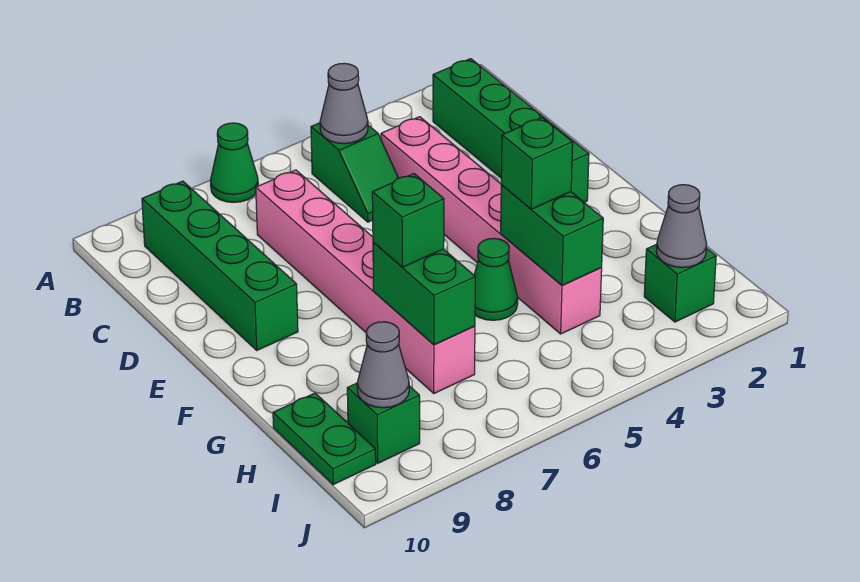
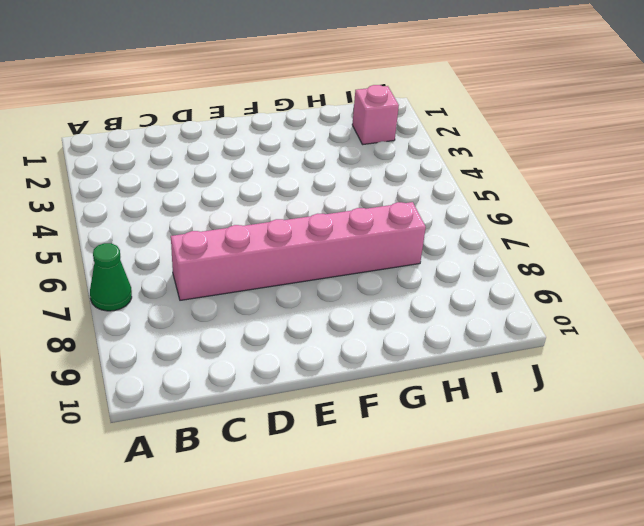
pink 1x1 brick [352,85,399,145] -> green 1x1 brick [644,244,716,322]
none -> green 1x4 brick [433,59,589,202]
none -> green 1x2 slope [311,123,398,222]
none -> green 1x4 brick [142,181,298,350]

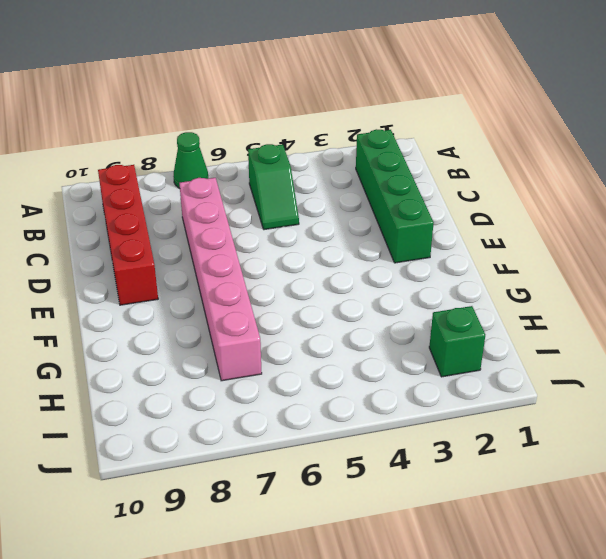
red 1x4 brick [98,165,158,305] -> green 1x4 brick [142,181,298,350]
none -> pink 1x6 brick [381,117,602,334]
none -> green 1x1 cone [474,238,518,320]
none -> green 1x2 plate [273,393,376,485]

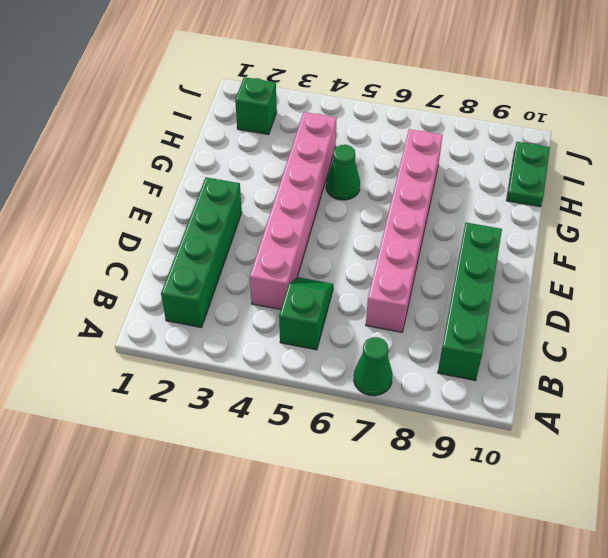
none -> green 1x1 brick [347,383,420,463]
none -> grey 1x1 cone [320,63,368,144]
none -> green 1x2 brick [501,185,603,285]

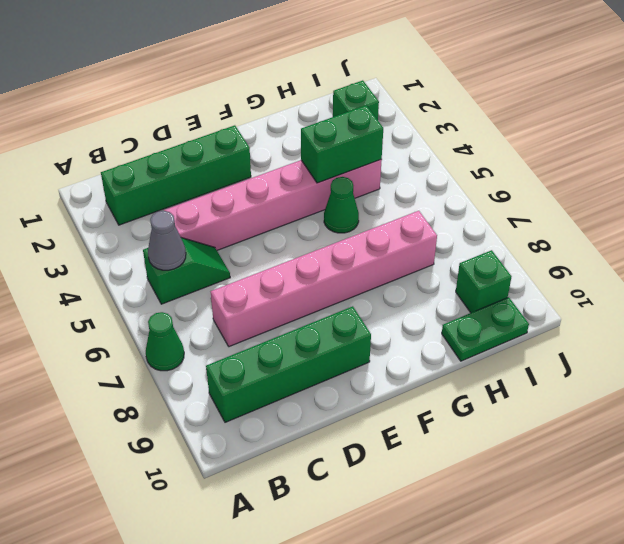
none -> green 1x2 brick [373,242,475,345]
none -> grey 1x1 cone [656,185,706,267]
none -> grey 1x1 cone [357,322,409,408]

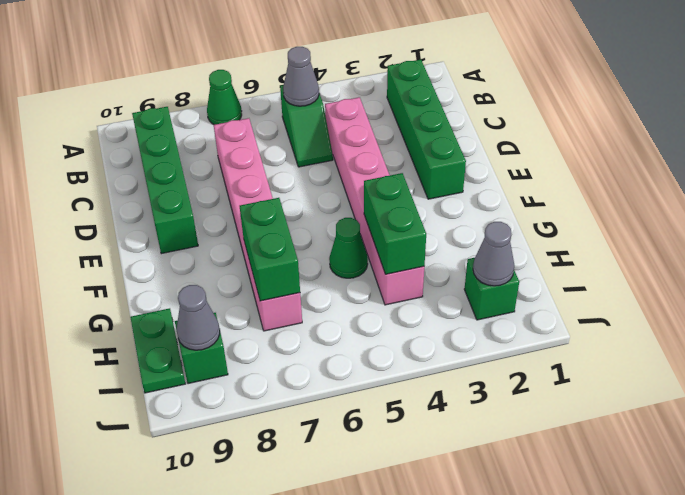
none -> green 1x1 brick [501,117,573,209]
none -> green 1x1 brick [372,174,444,267]

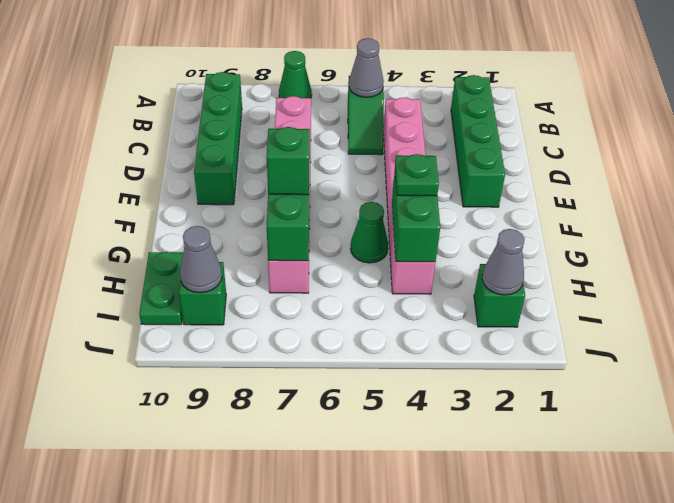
green 1x1 plate [395,154,439,196] -> green 1x1 brick [501,117,573,209]

